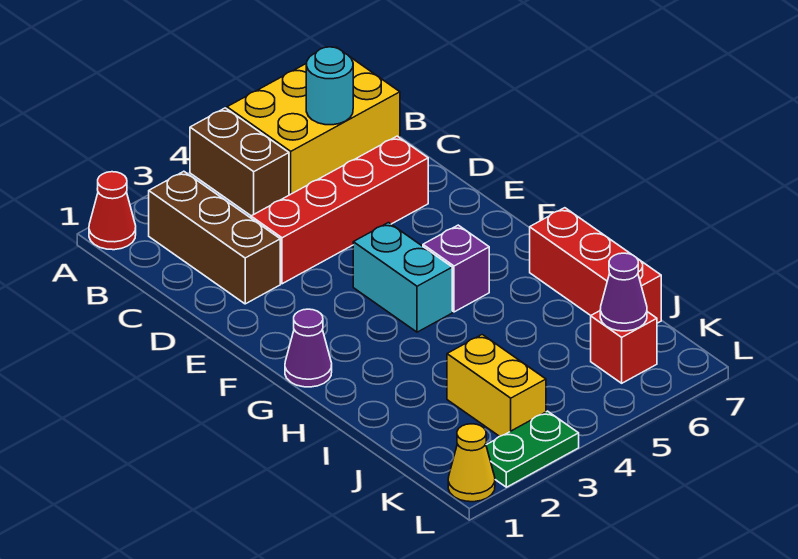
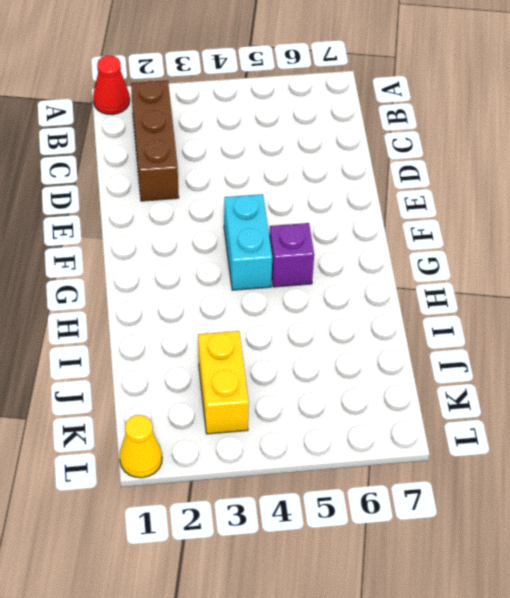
none -> brown 1x2 brick [190,108,289,216]
none -> yellow 2x3 brick [227,47,400,195]
none -> red 1x4 brick [251,136,428,284]

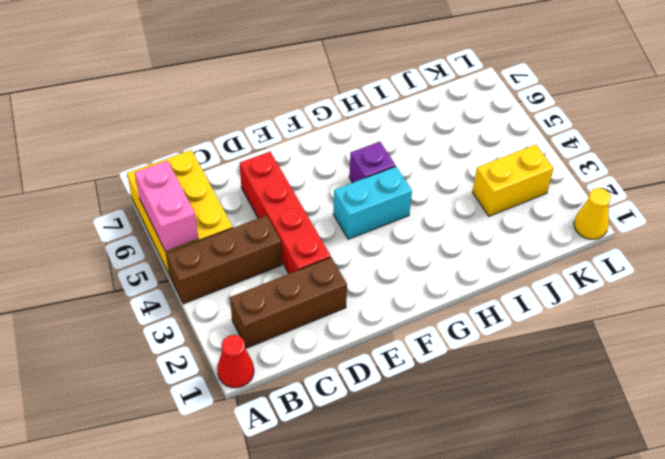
brown 1x3 brick [166,215,282,304] -> brown 1x2 brick [190,108,289,216]
pink 1x2 brick [135,161,198,252] -> none
none -> purple 1x1 cone [285,309,332,387]
none -> red 1x3 brick [530,208,661,323]
none -> red 1x1 brick [591,311,657,383]

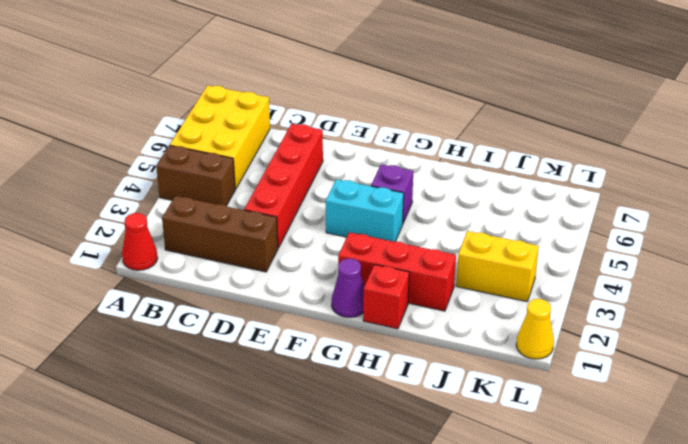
red 1x3 brick [338,232,456,311] -> red 1x3 brick moved to [530,208,661,323]
red 1x1 brick [363,264,409,329] -> red 1x1 brick moved to [591,311,657,383]
none -> green 1x2 plate [486,411,579,487]
none -> cyan 1x1 round brick [306,47,353,125]
none -> purple 1x1 cone [600,253,647,331]

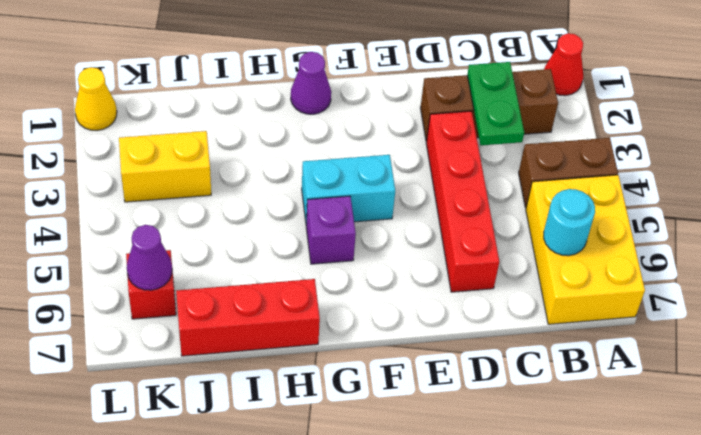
green 1x2 plate [467,62,524,145] -> green 1x2 plate moved to [486,411,579,487]

